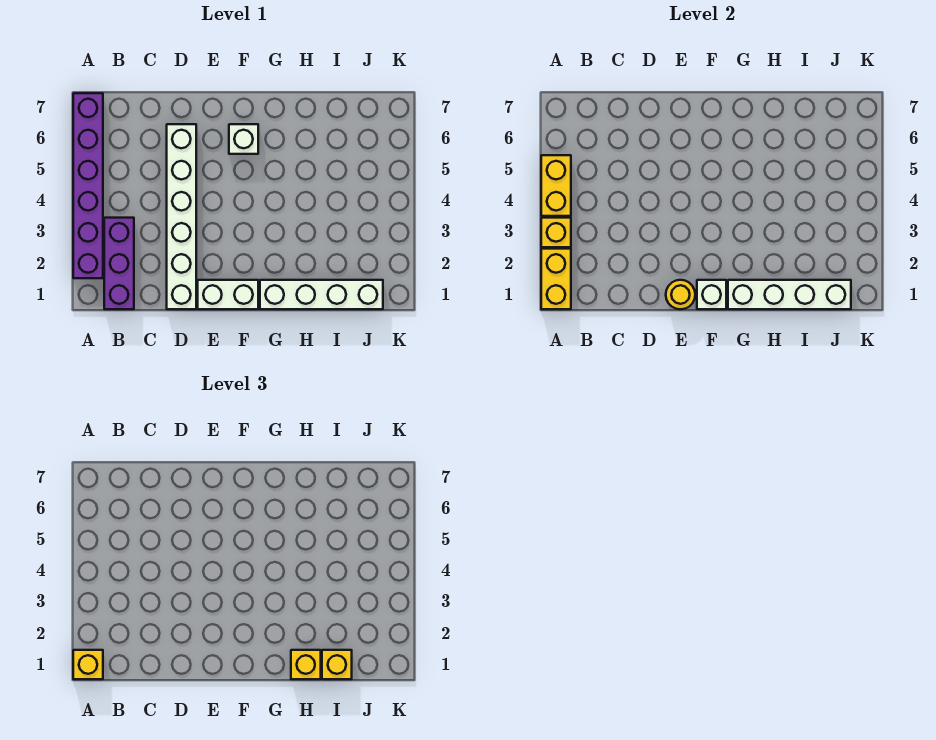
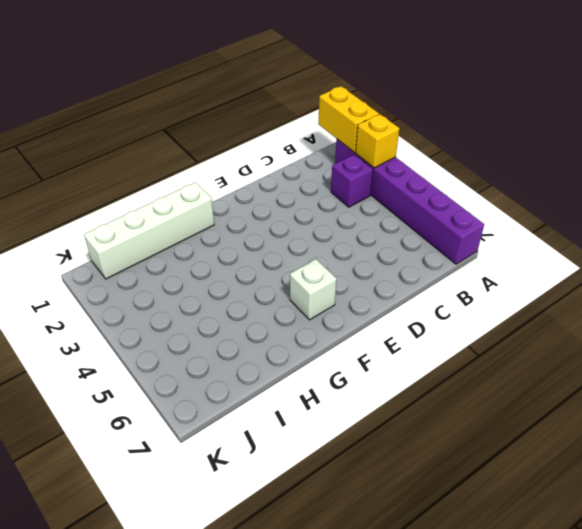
purple 1x1 brick [331,154,373,207] -> purple 1x3 brick [104,218,134,309]
none -> white 1x6 brick [167,124,196,309]
none -> white 1x2 brick [198,280,258,309]
none -> yellow 1x2 brick [541,155,571,216]

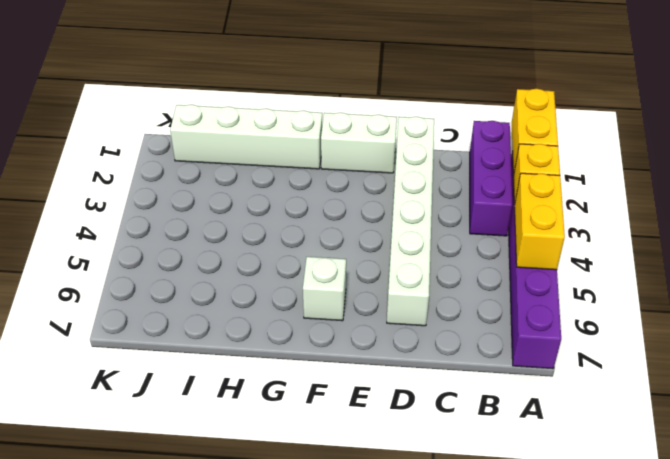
none -> yellow 1x1 round brick [666,280,695,309]
none -> white 1x1 brick [697,280,726,309]
none -> white 1x4 brick [728,280,851,309]

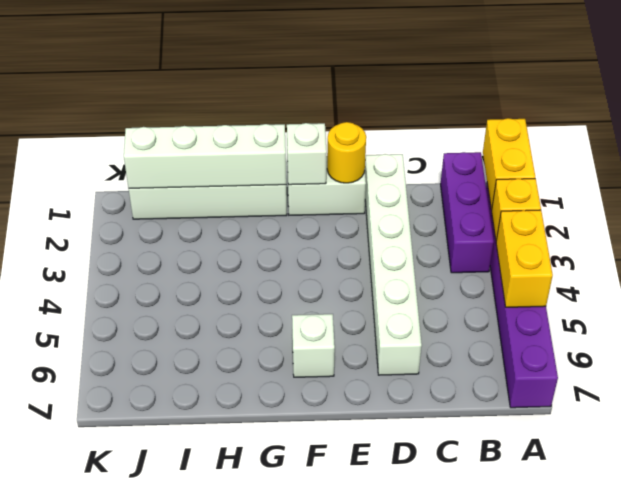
none -> yellow 1x1 brick [73,650,103,679]
none -> yellow 1x1 brick [291,650,321,679]
none -> yellow 1x1 brick [322,650,352,679]

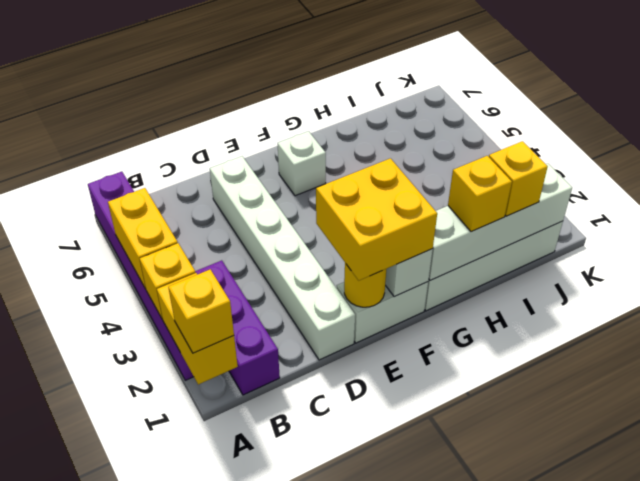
yellow 2x2 brick [316,158,437,280] -> none

